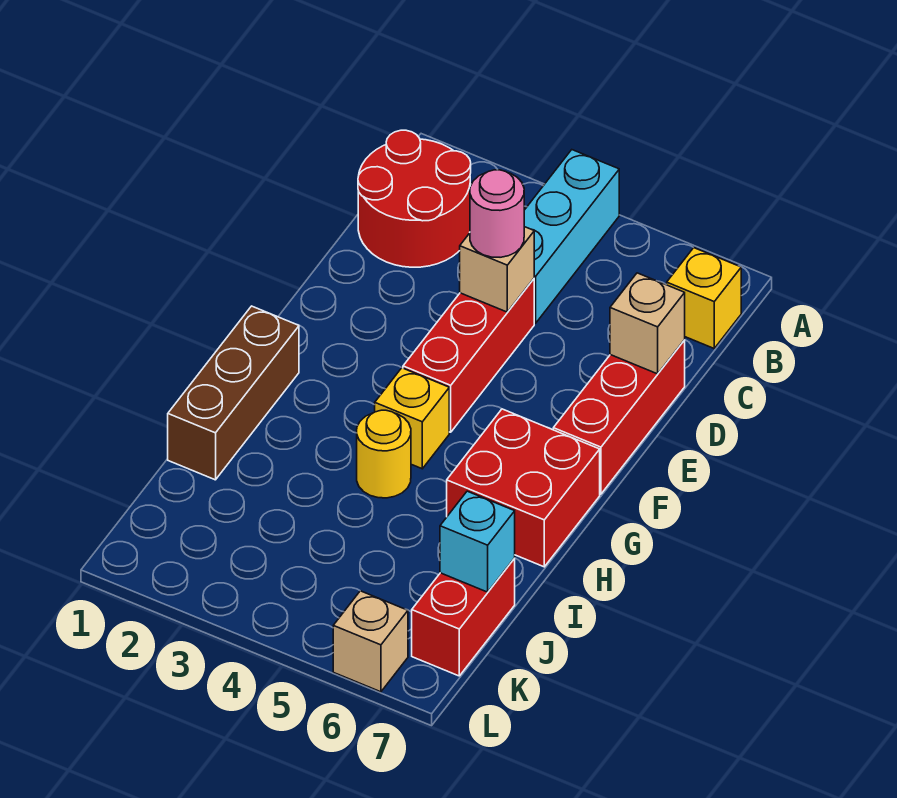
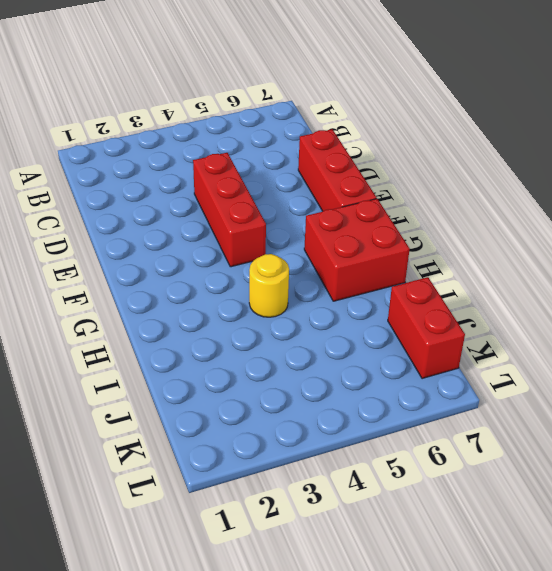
none -> cyan 1x3 brick [524,150,619,323]
none -> red 2x2 round brick [358,130,471,267]
none -> yellow 1x1 brick [667,248,741,348]

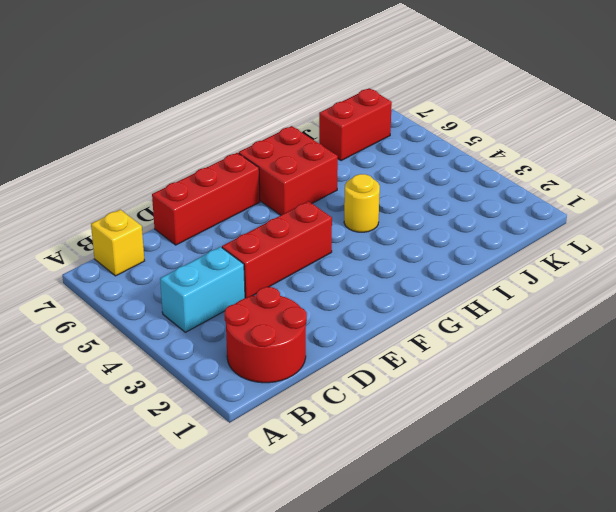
cyan 1x2 brick [160,247,245,332] -> cyan 1x3 brick [524,150,619,323]
none -> brown 1x3 brick [168,306,299,480]
none -> yellow 1x1 brick [375,368,449,469]
none -> tan 1x1 brick [333,591,408,692]

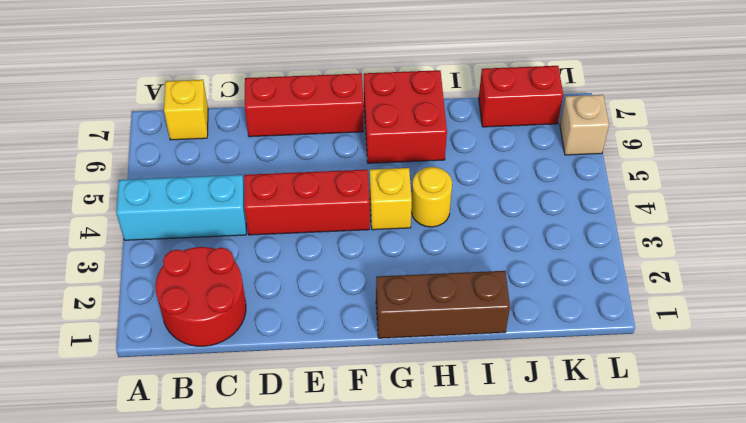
none -> tan 1x1 brick [460,227,534,312]
none -> tan 1x1 brick [610,273,685,374]
none -> cyan 1x1 brick [440,491,515,592]

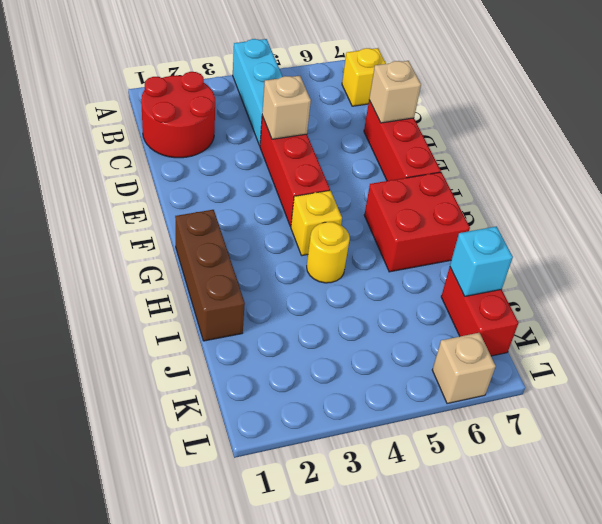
none -> pink 1x1 round brick [470,170,524,257]

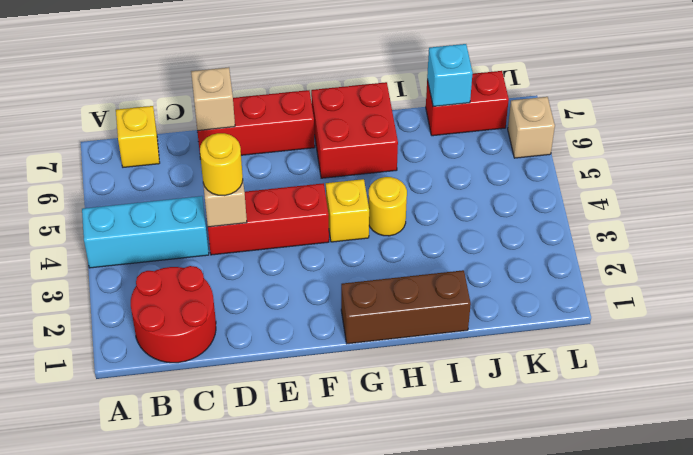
yellow 1x1 round brick [200,133,243,196] -> pink 1x1 round brick [470,170,524,257]

